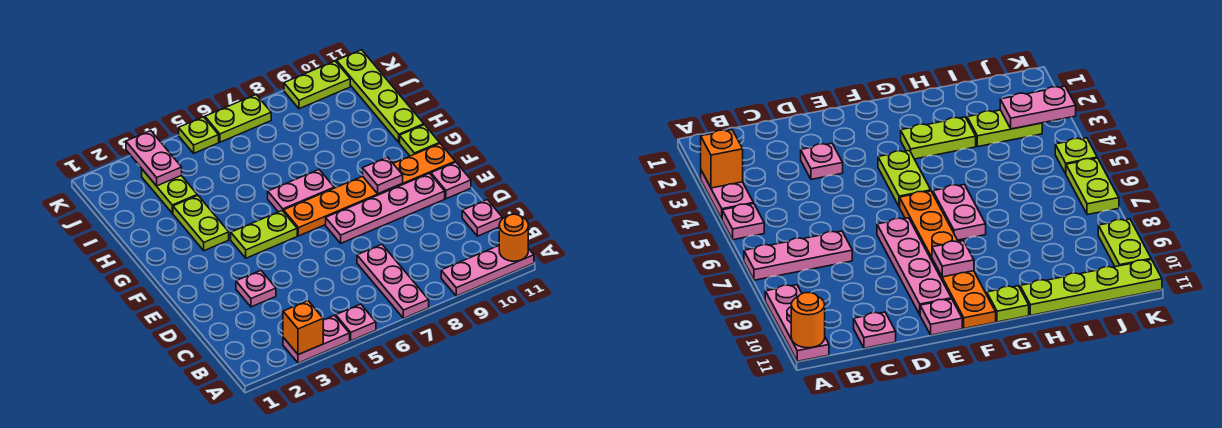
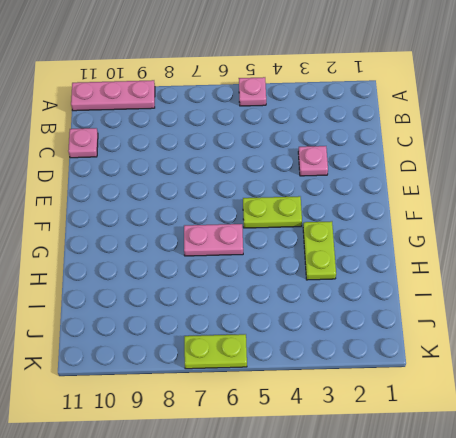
none -> pink 1x2 plate [283,315,350,363]
none -> pink 1x3 plate [357,245,429,318]
none -> pink 1x4 plate [326,173,445,243]

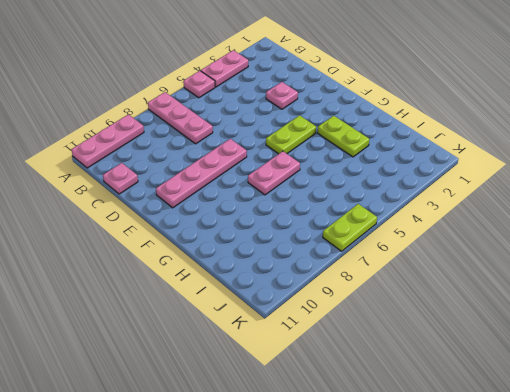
none -> pink 1x1 plate [431,162,471,199]
none -> orange 1x6 plate [284,144,455,236]
none -> lime 1x1 plate [400,125,440,156]

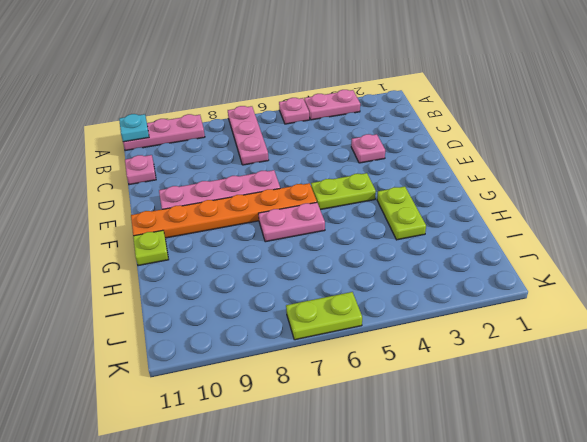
cyan 1x1 plate [119,114,149,142] -> orange 1x1 round brick [499,214,528,261]
none -> pink 1x1 plate [431,162,471,199]
none -> lime 1x4 plate [337,50,424,142]
none -> lime 1x2 plate [142,169,197,213]

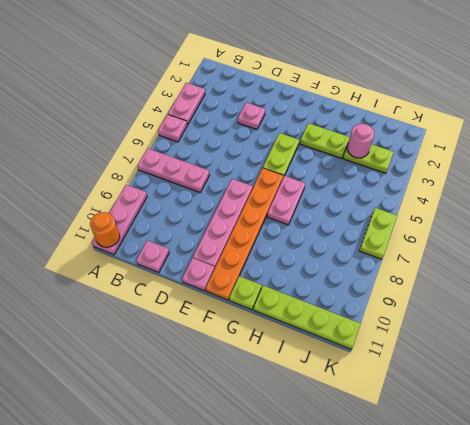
pink 1x1 round brick [347,124,374,158] -> none
none -> lime 1x1 plate [179,117,219,153]
none -> lime 1x2 plate [284,61,350,109]
none -> orange 1x1 brick [283,301,323,355]

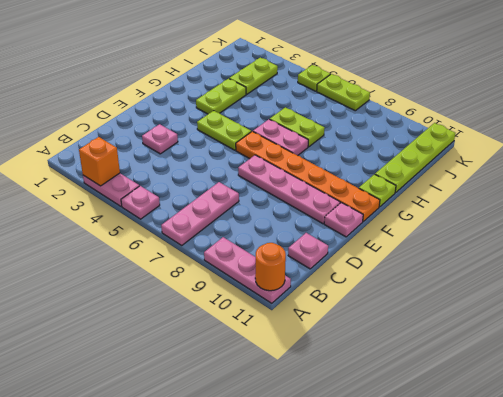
lime 1x2 plate [270,107,324,147] -> lime 1x2 plate moved to [284,61,350,109]
none -> pink 1x1 plate [363,157,403,194]
none -> pink 1x2 plate [126,131,182,186]

